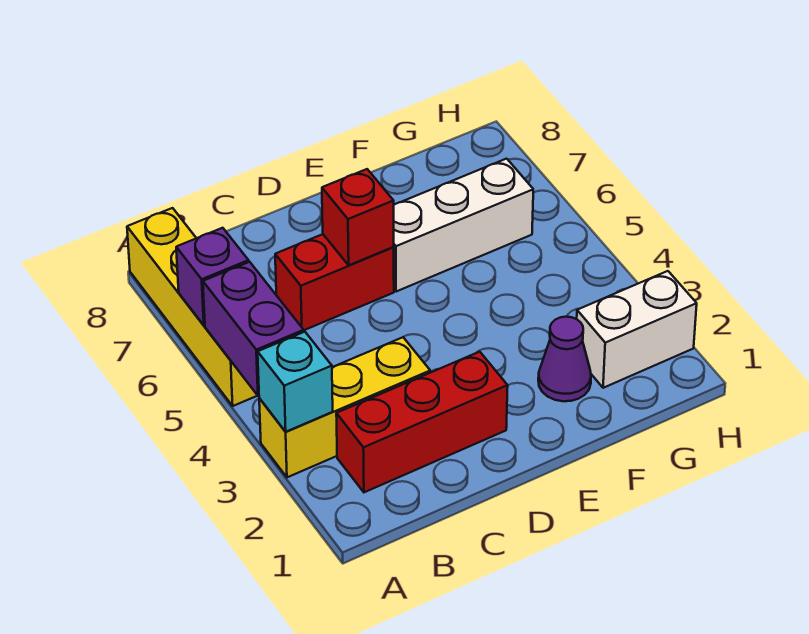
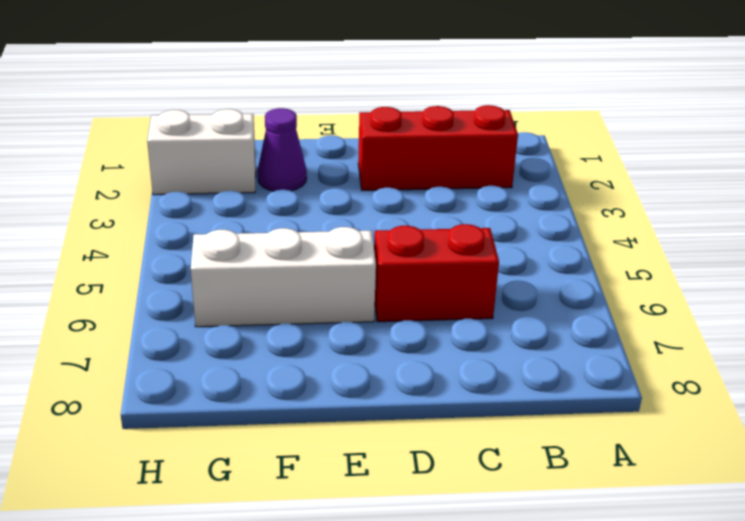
none -> yellow 1x3 brick [259,337,430,477]
none -> yellow 1x4 brick [127,208,258,406]

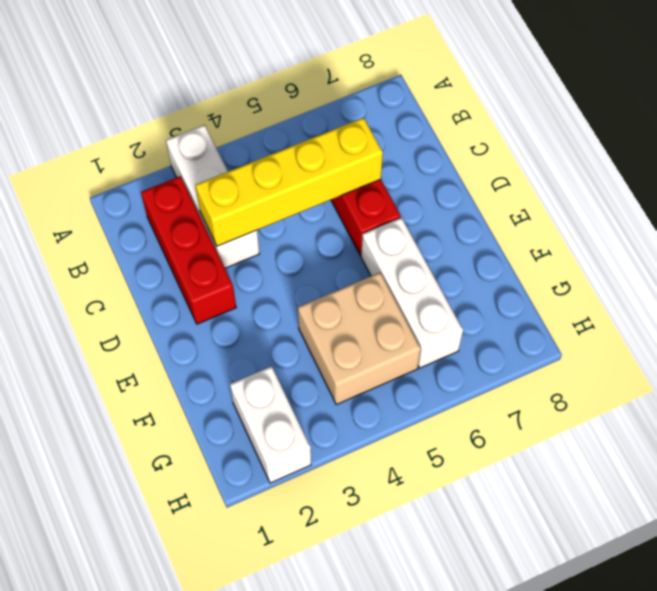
white 1x3 brick [166,125,259,268] -> yellow 1x3 brick [259,337,430,477]
yellow 1x4 brick [195,118,383,246] -> yellow 1x4 brick moved to [127,208,258,406]
tan 2x2 brick [298,273,421,405] -> none
none -> purple 1x1 cone [538,317,591,401]
none -> cyan 1x1 brick [258,332,333,432]

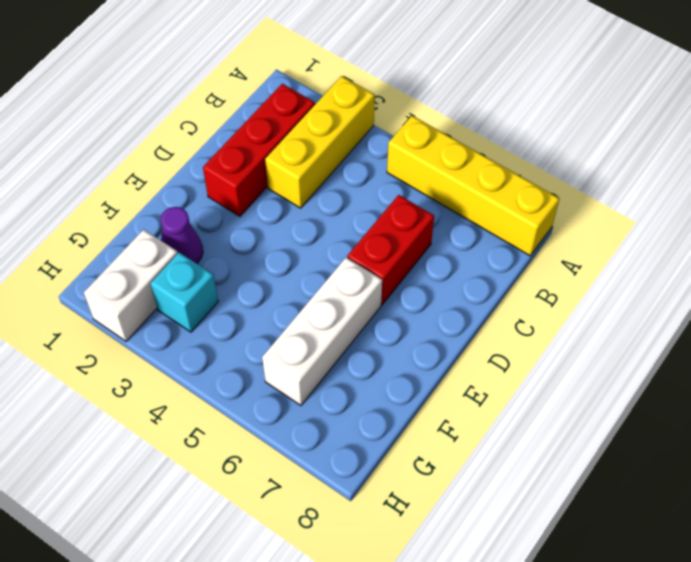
cyan 1x1 brick [150,253,218,332] -> cyan 1x1 brick moved to [258,332,333,432]
none -> purple 1x2 brick [203,262,304,396]
none -> purple 1x1 brick [176,228,249,325]

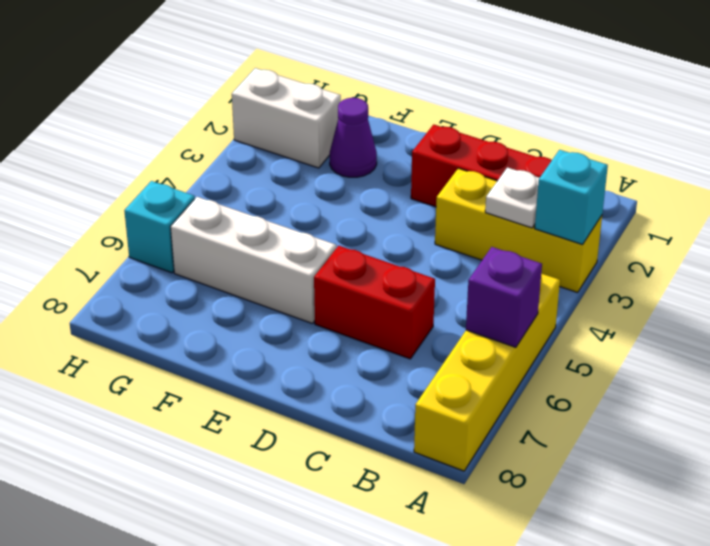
white 1x1 plate [485,167,539,228] -> none
cyan 1x1 brick [124,181,195,273] -> none
none -> purple 1x2 brick [203,262,304,396]
none -> red 1x1 brick [322,169,394,265]

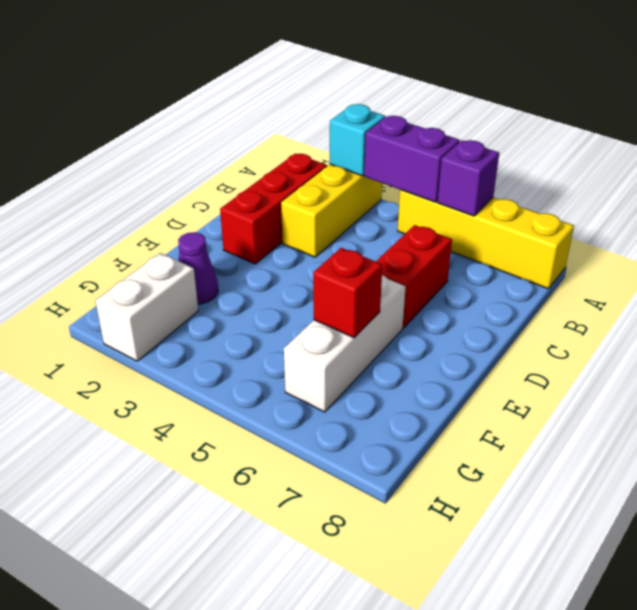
red 1x1 brick [313,248,382,338] -> red 1x1 brick moved to [322,169,394,265]

